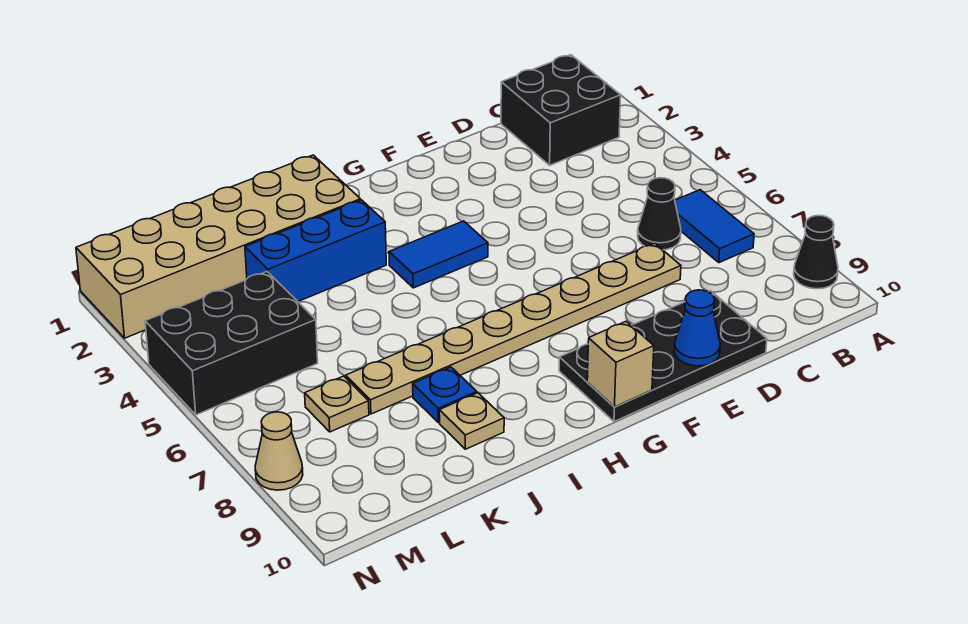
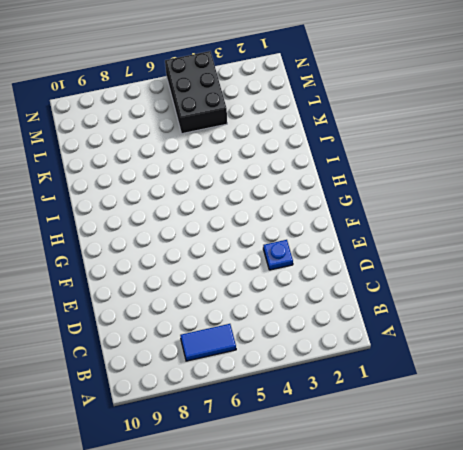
blue 1x1 plate [263,240,293,270] -> blue 1x1 plate moved to [413,367,477,423]
none -> black 1x1 cone [794,215,838,289]
none -> black 2x2 brick [501,55,621,165]
none -> black 1x1 cone [638,178,681,250]

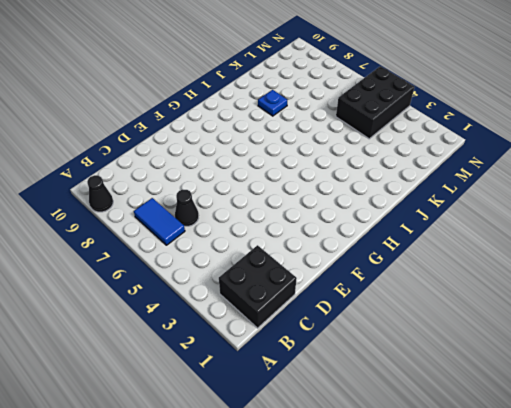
none -> tan 1x8 plate [346,243,681,414]
none -> black 2x4 plate [559,291,767,422]
none -> blue 1x2 tile [389,221,488,288]

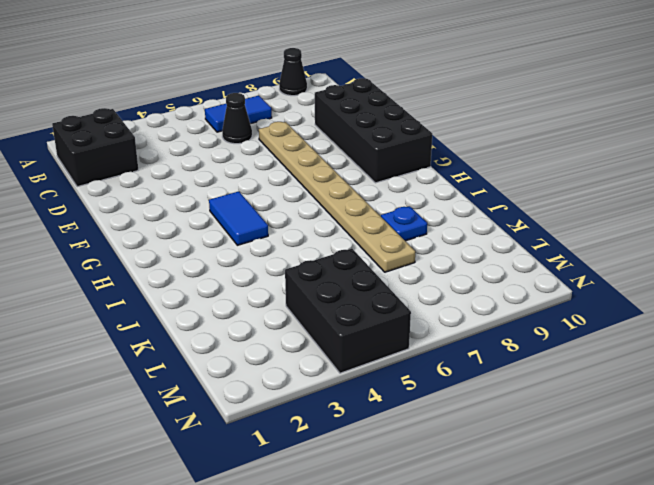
black 2x4 brick [315,78,432,183] -> black 2x4 plate [559,291,767,422]
none -> tan 2x6 brick [76,155,361,338]
none -> blue 1x3 brick [245,200,386,301]
none -> tan 1x1 plate [439,393,504,449]

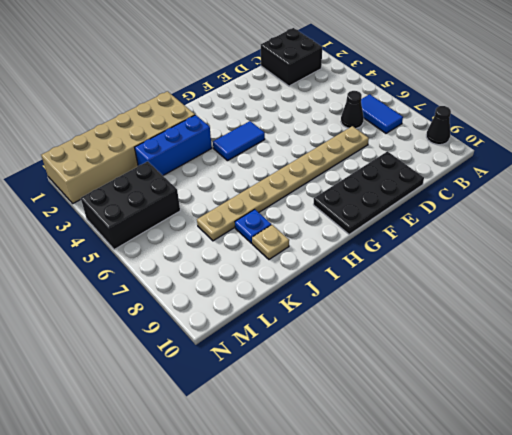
none -> tan 1x1 plate [305,376,369,432]
none -> tan 1x1 cone [255,412,303,490]
none -> blue 1x1 cone [674,290,720,366]

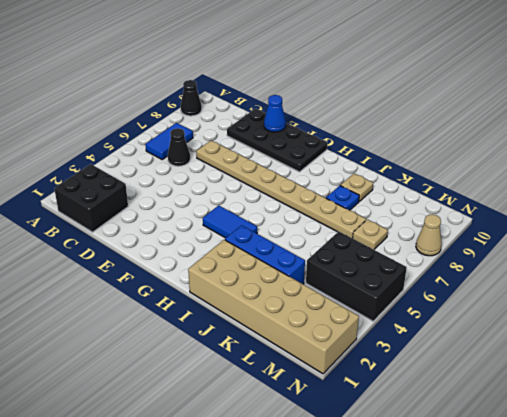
none -> tan 1x1 brick [587,321,654,407]

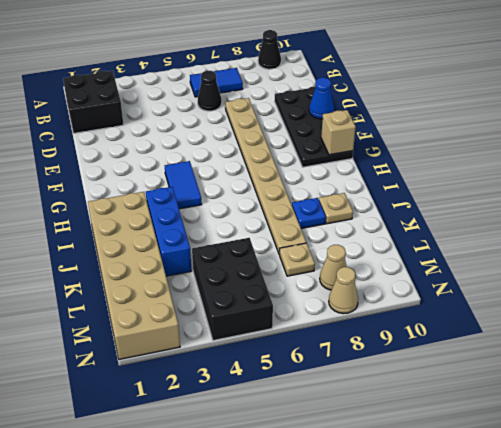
tan 1x1 cone [320,245,347,290] -> none

